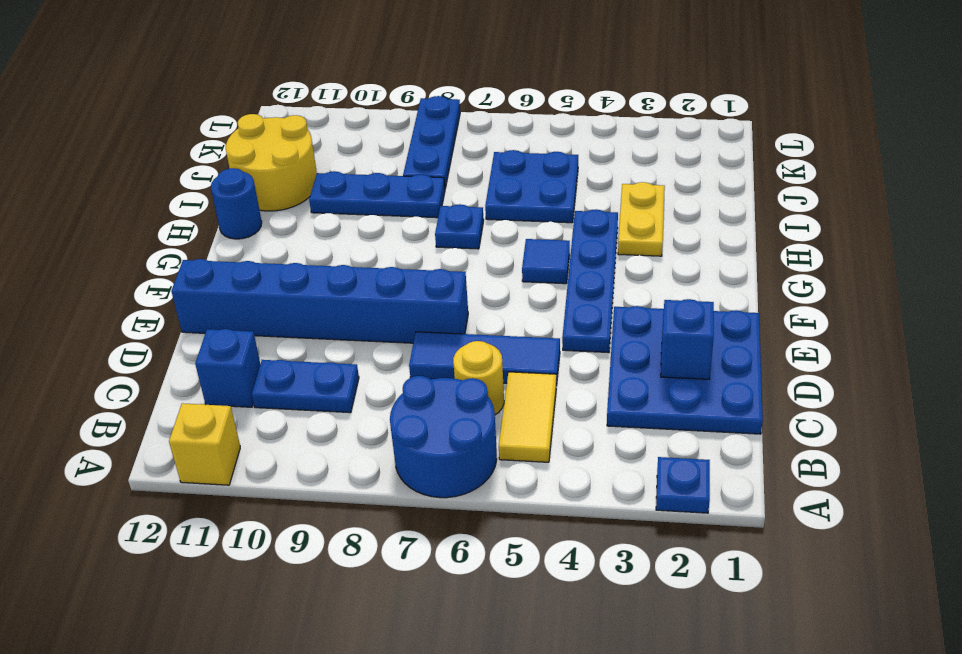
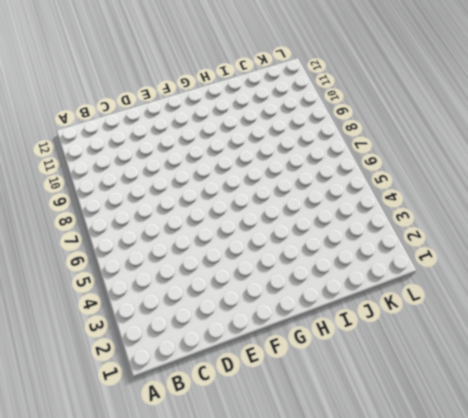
none -> blue 1x1 plate [656,457,710,513]
none -> blue 2x2 round brick [390,376,497,498]
none -> yellow 1x1 brick [169,403,240,485]

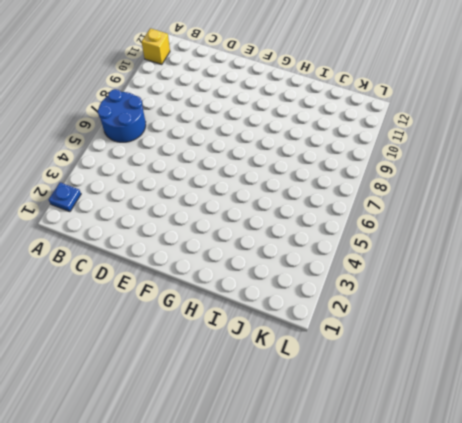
none -> yellow 1x2 tile [499,372,556,462]
none -> blue 3x3 plate [607,306,763,434]
none -> yellow 1x1 round brick [453,341,504,415]

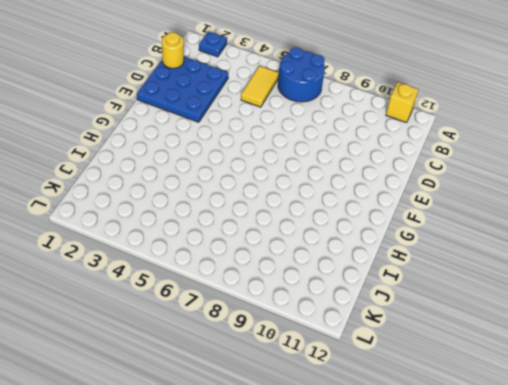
yellow 1x1 round brick [162,32,184,68] -> yellow 1x1 round brick moved to [453,341,504,415]
none -> blue 1x2 plate [252,360,359,413]
none -> blue 1x1 brick [195,329,260,407]
none -> blue 1x3 tile [409,332,560,386]

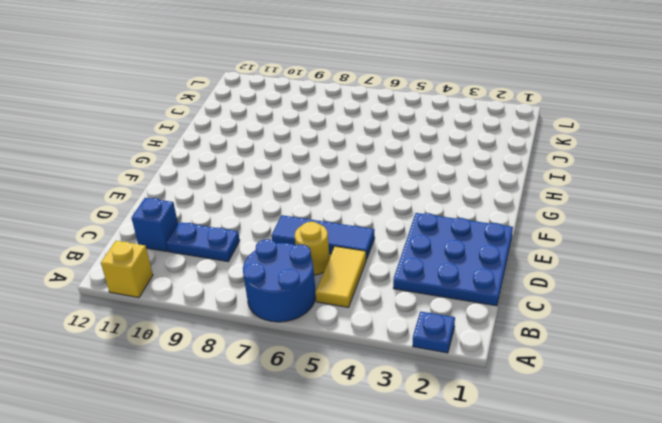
none -> blue 1x4 plate [562,210,618,353]
none -> blue 1x6 brick [171,259,468,343]
none -> blue 1x1 tile [522,239,570,284]

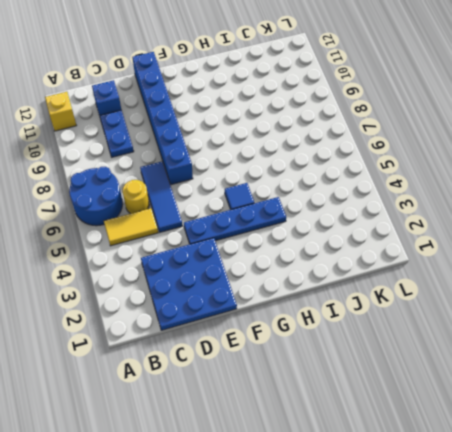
none -> blue 1x1 plate [656,457,710,513]
none -> yellow 1x2 plate [618,182,665,256]
none -> blue 1x1 plate [435,204,484,249]

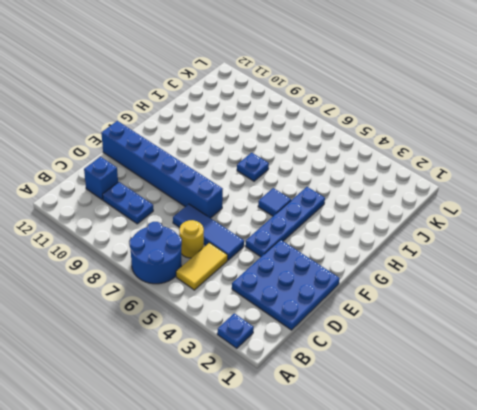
none -> yellow 1x1 brick [169,403,240,485]
none -> yellow 1x2 plate [618,182,665,256]
none -> blue 1x1 round brick [211,168,262,239]

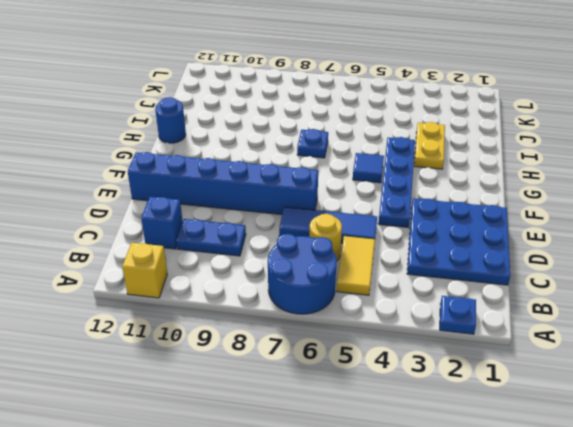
none -> blue 2x2 plate [485,150,578,223]
none -> blue 1x3 plate [309,171,445,218]
none -> yellow 2x2 round brick [226,114,317,211]

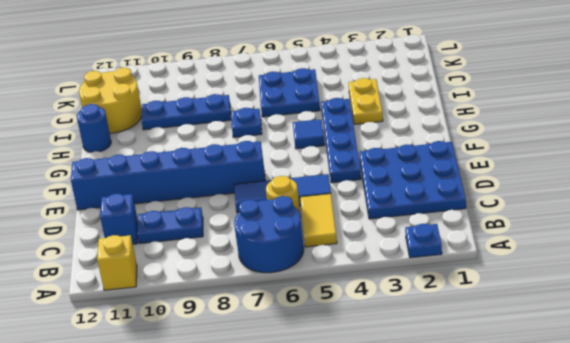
none -> blue 1x3 plate [403,96,460,188]
none -> blue 1x1 brick [661,299,714,379]

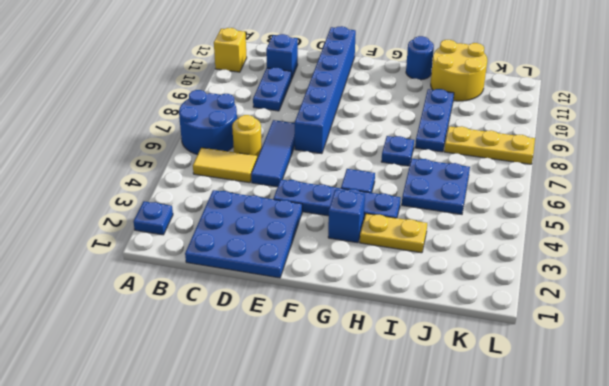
blue 1x1 brick [328,190,365,243] -> blue 1x1 brick moved to [661,299,714,379]
yellow 1x3 plate [444,126,535,164] -> blue 1x3 plate [403,96,460,188]

